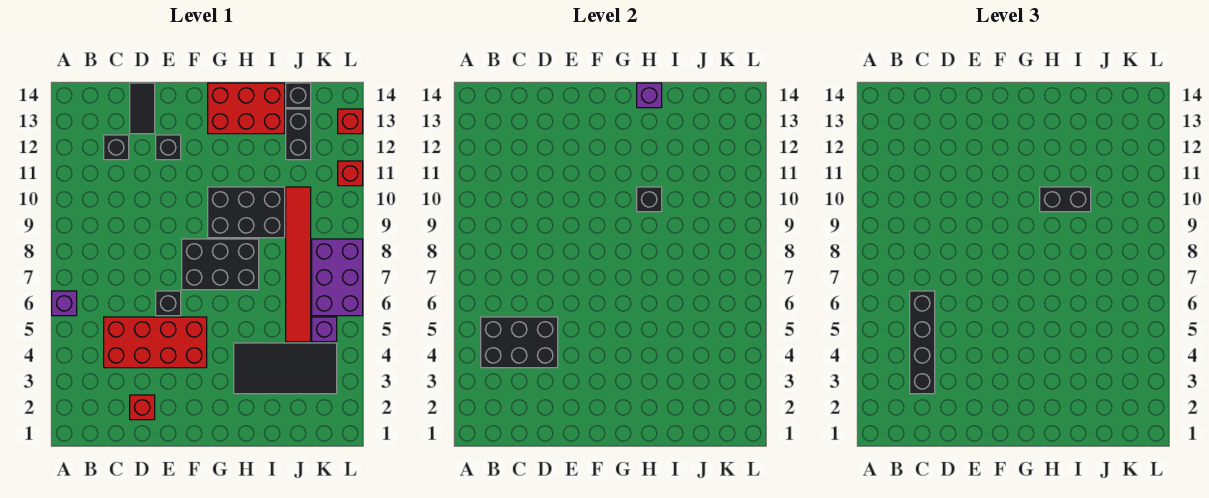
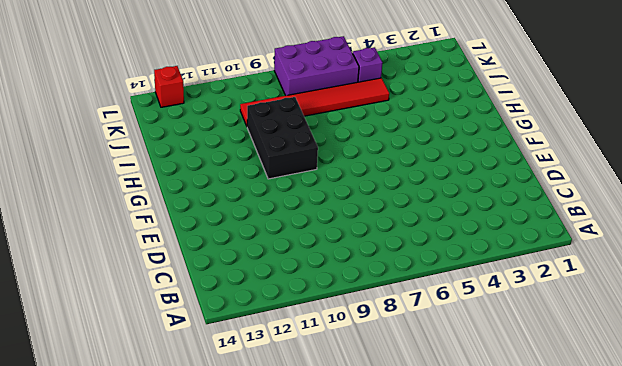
none -> purple 1x1 brick [52,291,77,316]
none -> red 2x4 brick [104,317,207,368]
none -> black 1x1 brick [104,135,129,160]

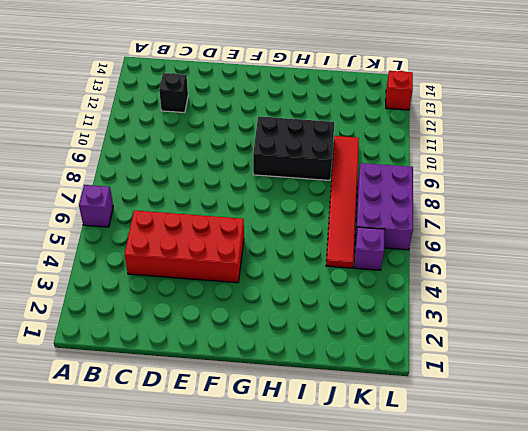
none -> red 1x1 brick [130,395,155,420]
none -> black 1x2 tile [130,83,155,134]
none -> black 1x1 brick [156,291,181,316]

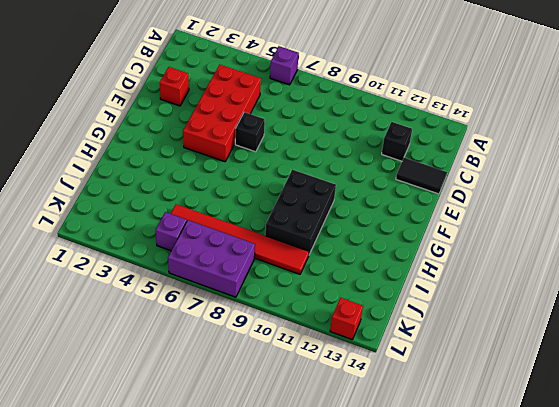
none -> black 1x1 brick [156,135,181,160]
none -> black 2x3 brick [182,239,259,290]
none -> red 2x3 brick [208,83,285,134]

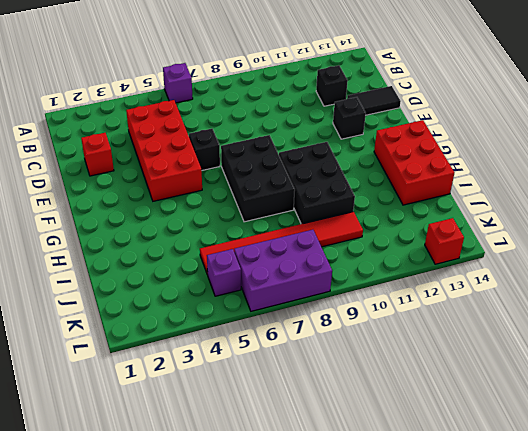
none -> black 2x4 tile [234,343,337,394]
none -> black 1x2 brick [286,109,311,160]
none -> black 1x1 brick [286,83,311,108]

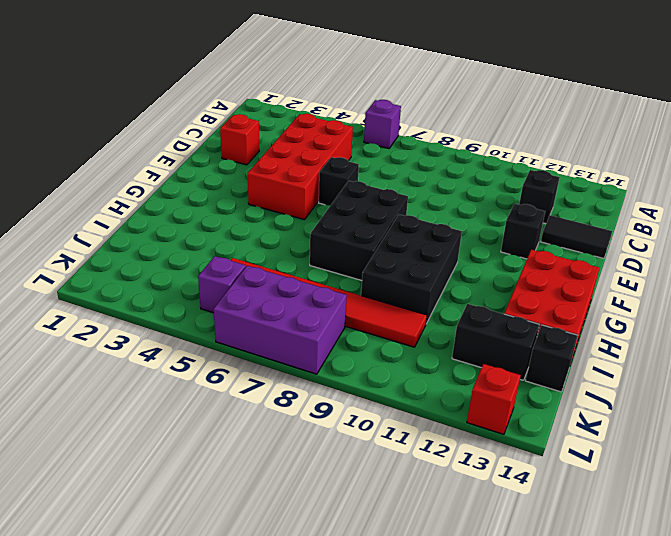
none -> black 2x4 tile [234,343,337,394]
none -> red 1x1 brick [338,161,363,186]
none -> black 2x3 brick [481,317,558,368]

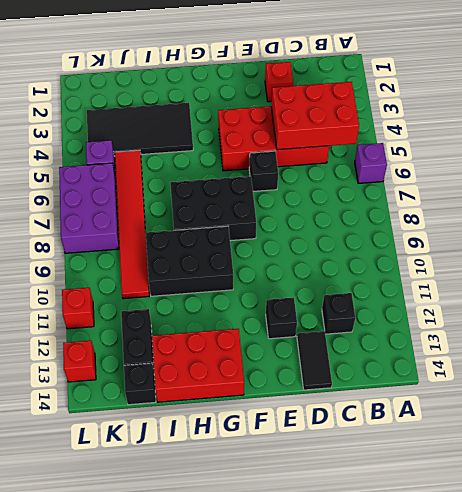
red 2x3 brick [271,82,359,150] -> black 2x3 brick [481,317,558,368]
none -> black 1x1 brick [637,187,662,212]
none -> purple 1x1 brick [637,83,662,108]
none -> black 1x4 brick [910,291,935,394]

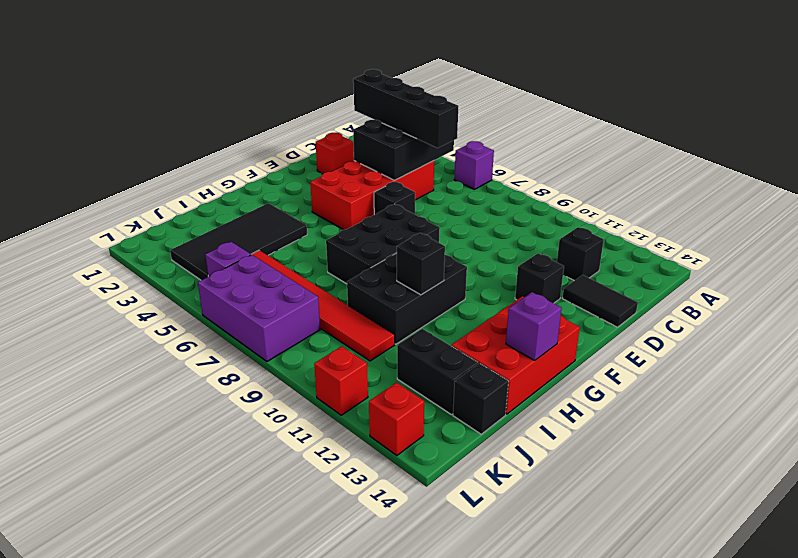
none -> black 1x2 brick [1040,187,1091,212]

